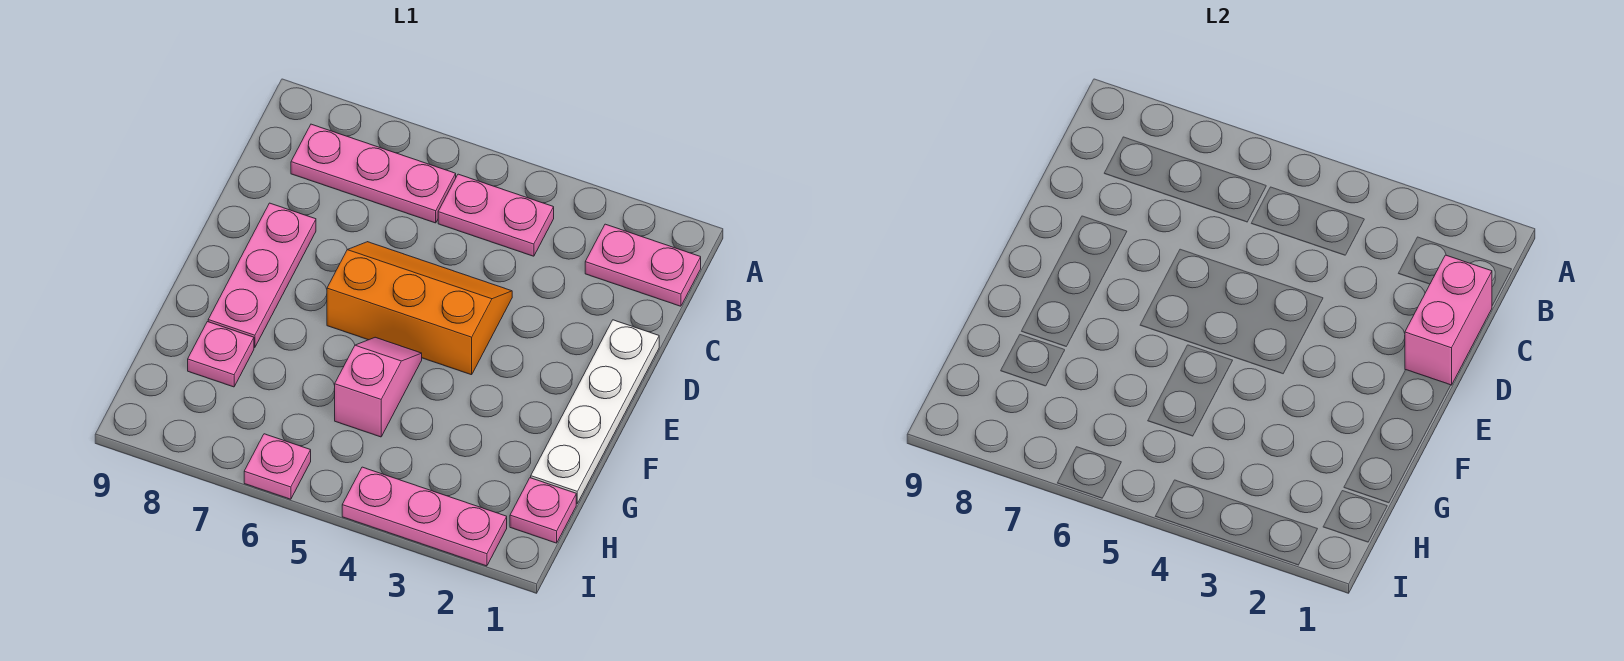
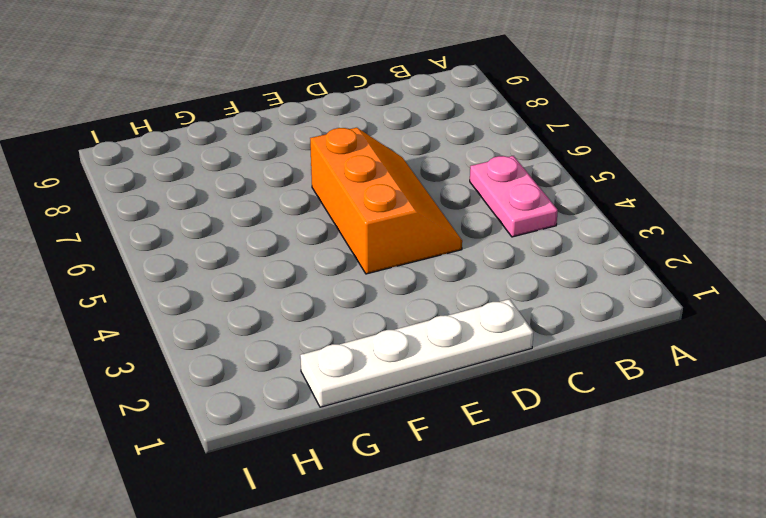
none -> pink 1x2 plate [585,224,701,306]
none -> pink 1x3 plate [291,124,456,223]
none -> pink 1x3 plate [208,203,316,348]

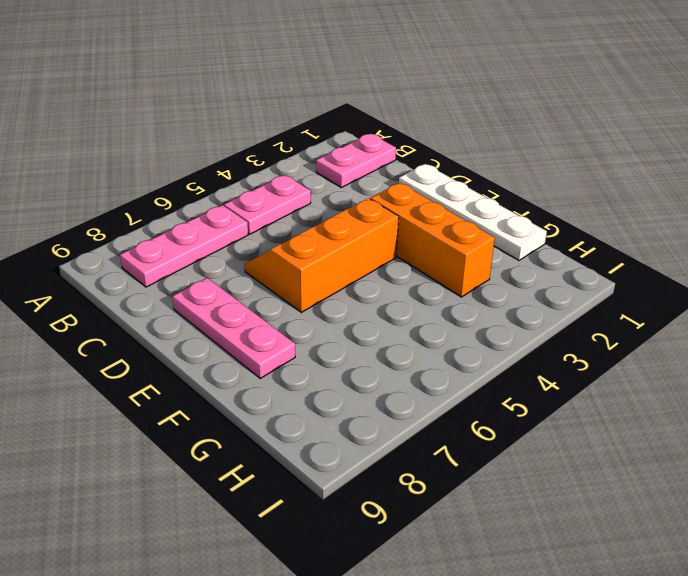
orange 1x3 brick [371,183,495,297] -> none
none -> pink 1x2 slope [335,337,422,437]
none -> pink 1x1 plate [188,322,254,387]
none -> pink 1x1 plate [510,478,576,543]

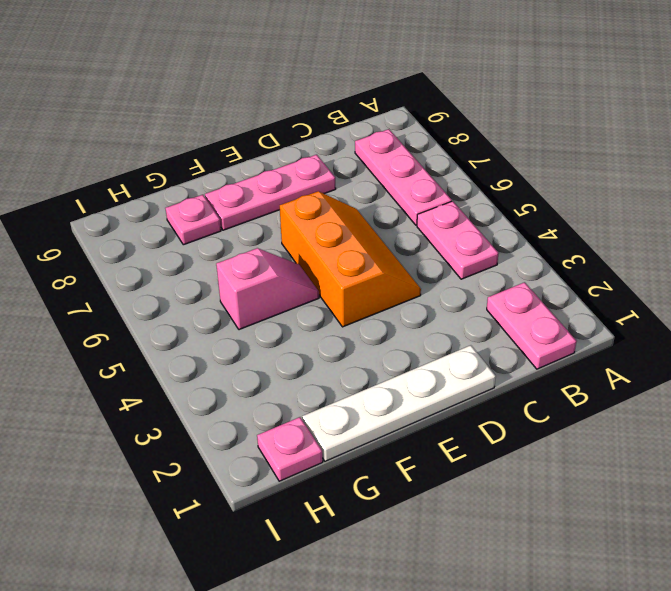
none -> pink 1x3 plate [342,467,507,566]
none -> pink 1x1 plate [244,434,311,499]
none -> pink 1x2 brick [1405,255,1492,385]

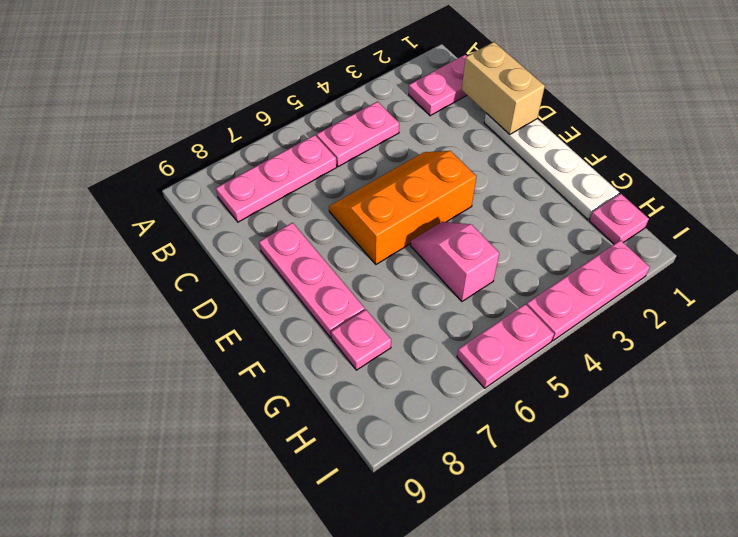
tan 1x2 brick [462,42,545,134] -> pink 1x2 brick [1405,255,1492,385]
pink 1x2 plate [457,304,554,388] -> pink 1x1 plate [244,434,311,499]

